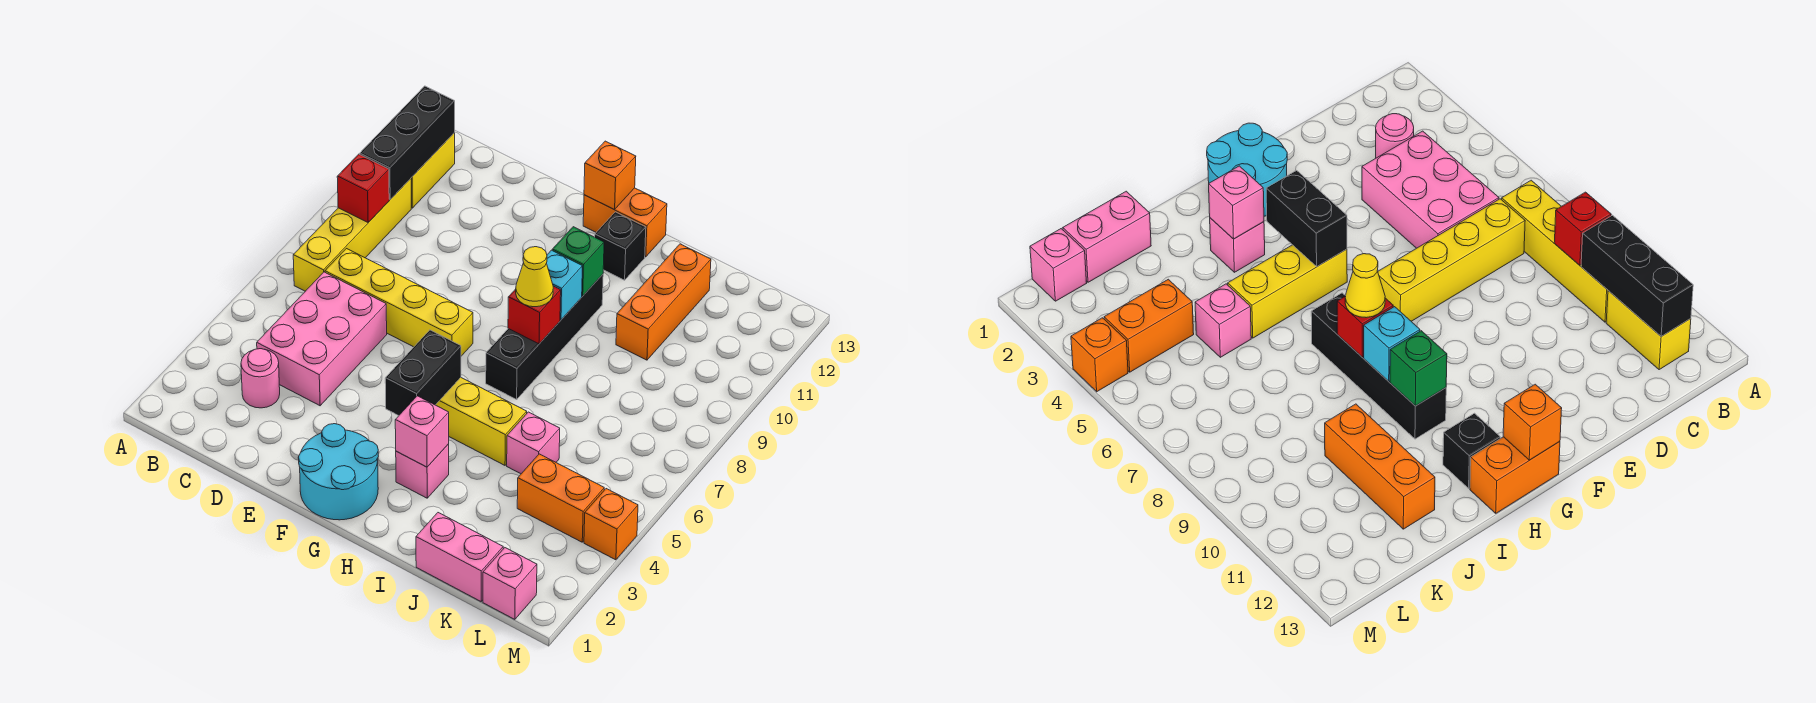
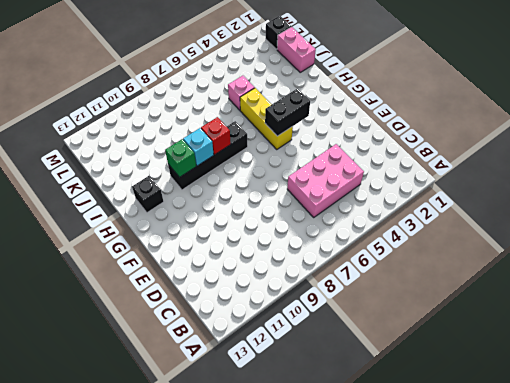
black 1x1 brick [266,16,291,49] -> pink 1x1 brick [483,548,537,619]
none -> yellow 1x4 brick [293,179,411,291]
none -> yellow 1x2 brick [411,133,455,208]
none -> pink 1x1 round brick [241,349,280,408]

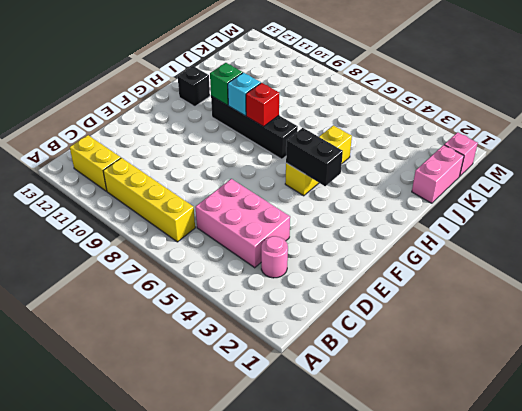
none -> yellow 1x4 brick [325,249,473,356]
none -> cyan 2x2 round brick [298,424,378,520]
none -> orange 1x2 brick [583,188,667,257]

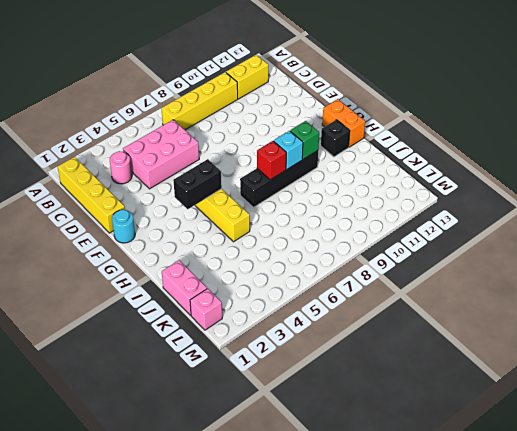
yellow 1x4 brick [58,157,125,233] -> yellow 1x4 brick moved to [325,249,473,356]
cyan 1x1 round brick [112,210,135,243] -> cyan 2x2 round brick [298,424,378,520]
none -> pink 1x1 brick [396,444,449,498]
none -> pink 1x1 brick [507,412,560,474]
none -> orange 1x3 brick [616,244,711,360]

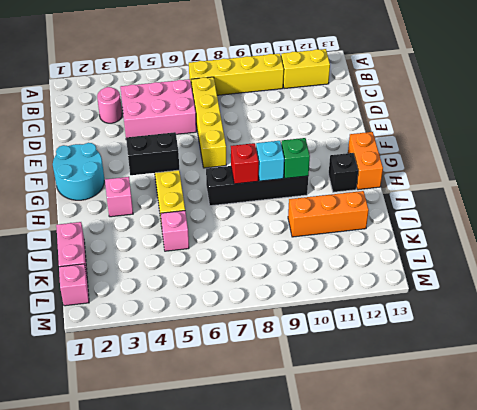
none -> orange 1x2 brick [517,454,604,542]
none -> orange 1x1 brick [584,489,638,560]
none -> red 1x1 brick [337,154,389,222]

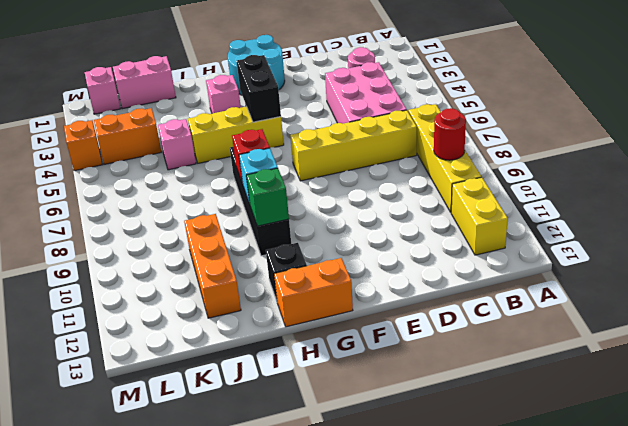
red 1x1 round brick [434,108,466,160] -> red 1x1 brick [337,154,389,222]
none -> black 1x3 brick [360,86,455,199]
none -> orange 1x1 brick [584,141,636,209]
none -> pink 1x1 brick [395,396,449,467]

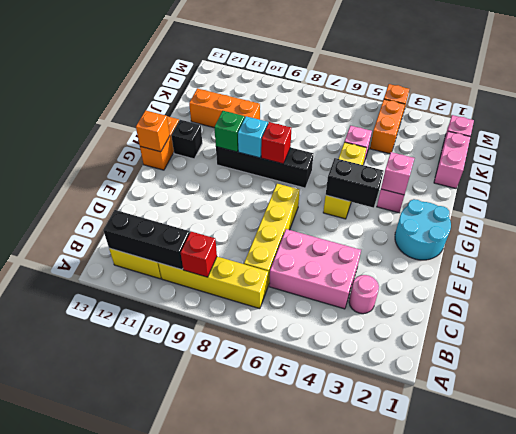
none -> yellow 1x1 cone [516,247,553,307]

